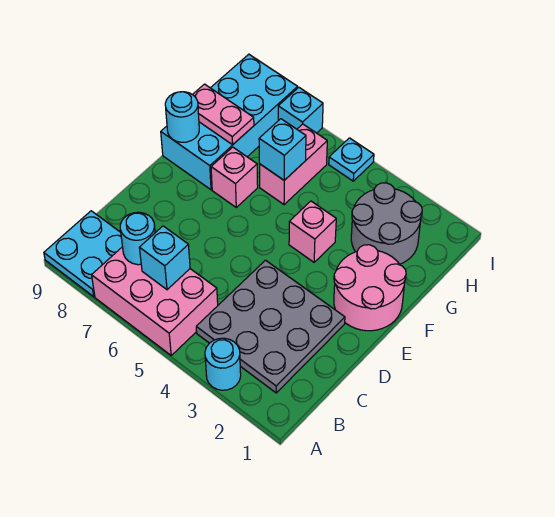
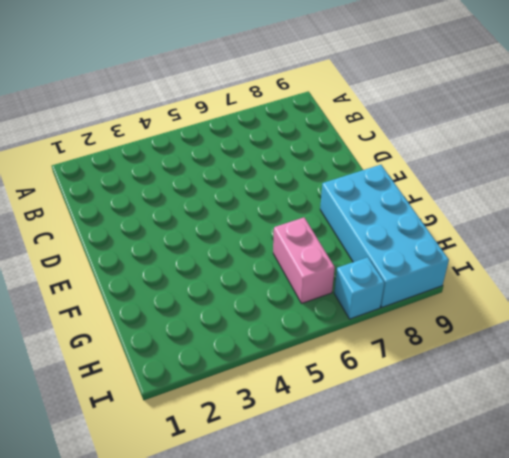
none -> cyan 1x1 round brick [205,338,241,390]
none -> pink 2x3 brick [92,247,218,355]
none -> cyan 2x2 plate [44,211,123,297]

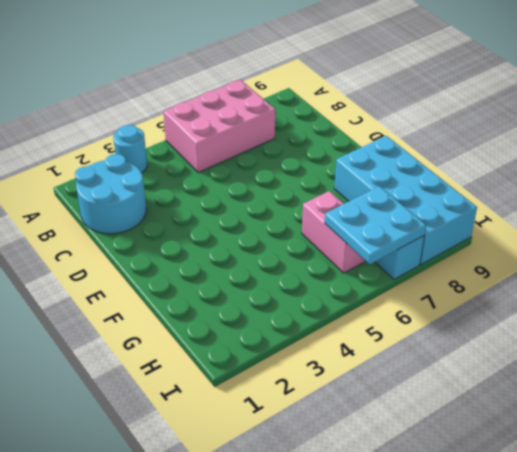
cyan 2x2 round brick [75,154,146,234] -> grey 3x3 plate [196,260,345,393]
cyan 2x2 plate [325,186,426,264] -> cyan 2x2 plate moved to [44,211,123,297]
none -> pink 2x2 round brick [334,245,406,331]
none -> pink 1x1 brick [289,201,336,262]
none -> pink 1x1 brick [211,147,258,207]

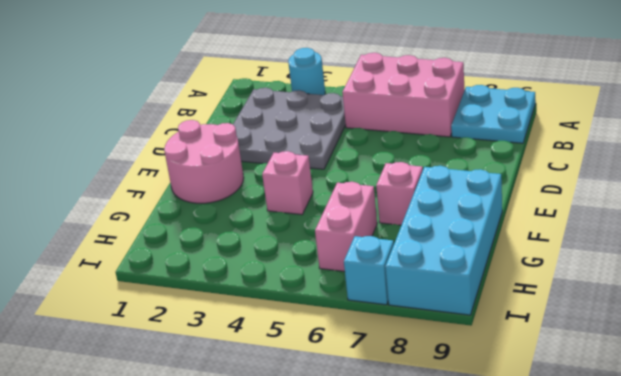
none -> grey 2x2 round brick [351,183,422,264]
none -> cyan 1x1 plate [329,138,374,181]
none -> cyan 1x1 brick [139,226,190,290]

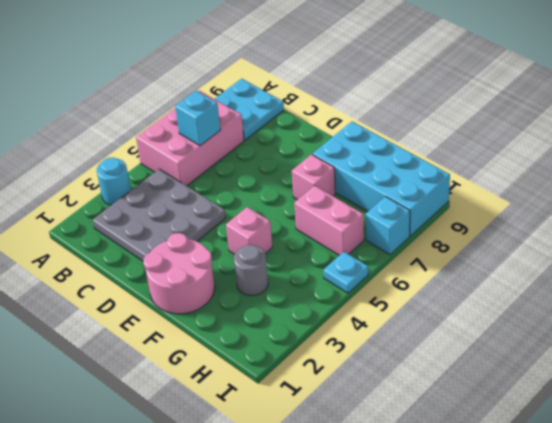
grey 1x1 round brick [234,245,268,296] -> grey 2x2 round brick [351,183,422,264]
none -> cyan 1x1 round brick [120,212,155,265]
none -> cyan 1x1 round brick [165,92,199,142]
none -> cyan 1x1 brick [259,119,306,180]

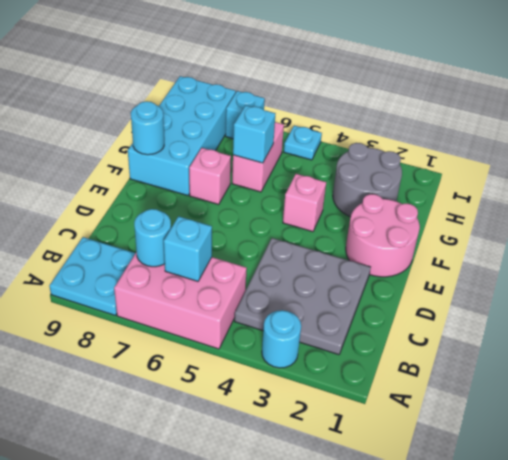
none -> pink 1x2 plate [193,84,254,145]

